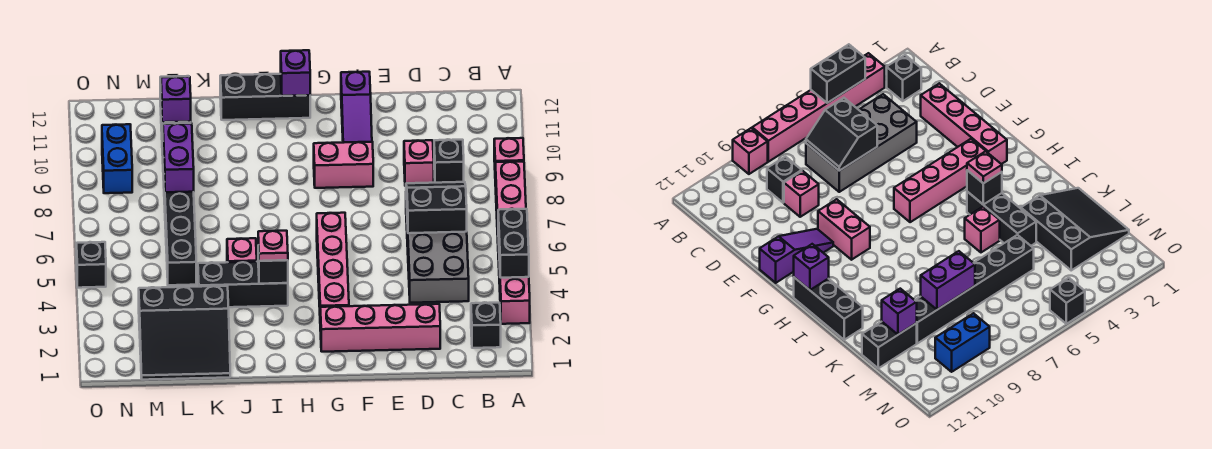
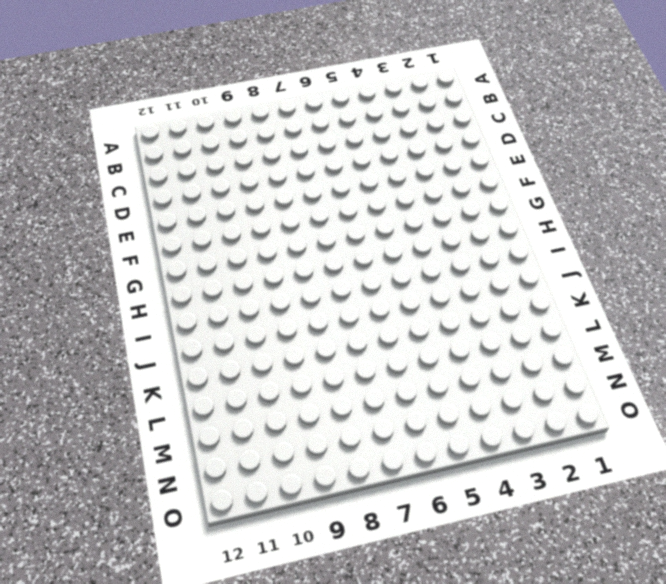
none -> pink 1x6 brick [495,161,530,324]
none -> pink 1x1 brick [494,138,524,162]
none -> black 1x1 brick [471,303,501,348]

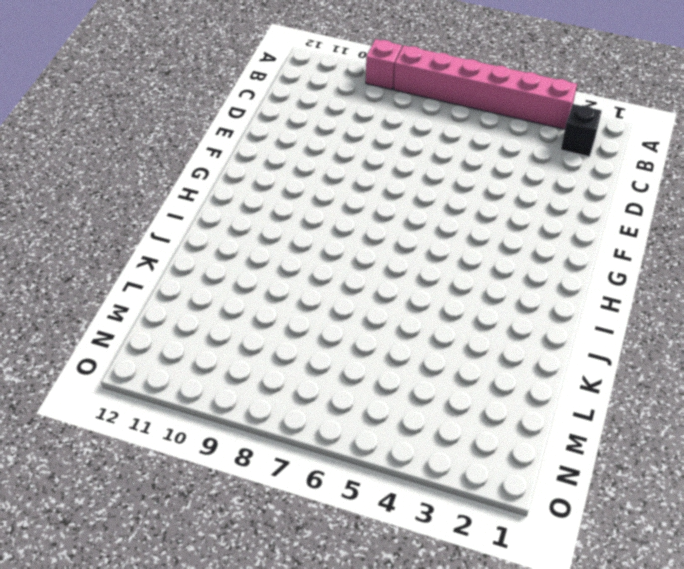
none -> grey 2x4 brick [406,200,469,303]
none -> black 1x1 brick [434,140,464,183]
none -> pink 1x4 brick [320,304,440,352]

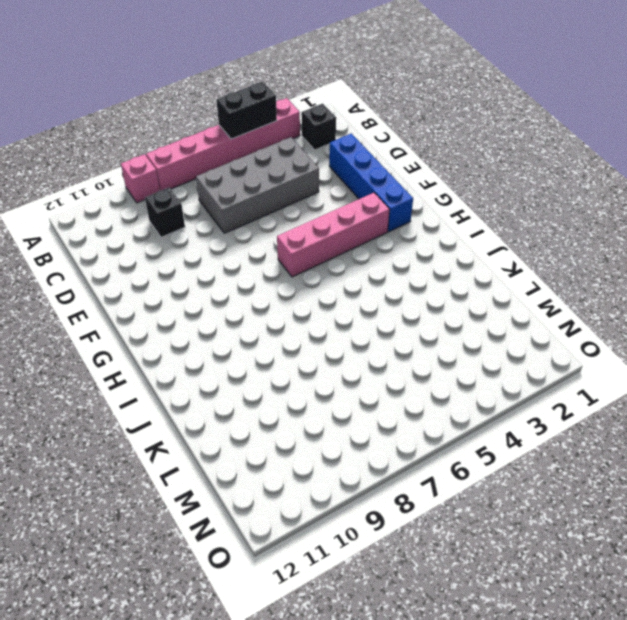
blue 1x4 brick [329,133,413,232] -> pink 1x4 brick [320,304,440,352]
none -> pink 1x1 brick [404,140,434,186]
none -> pink 1x2 brick [314,142,373,188]
none -> purple 1x3 slope [341,72,372,143]

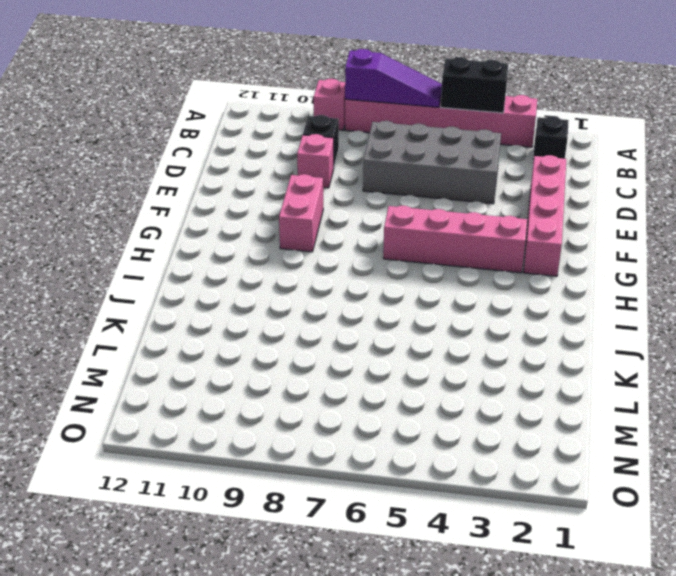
purple 1x3 slope [345,49,442,107] -> purple 1x3 slope moved to [341,72,372,143]
none -> black 1x3 brick [220,74,310,120]
none -> black 1x3 brick [198,262,288,307]
none -> pink 1x1 brick [227,238,257,262]

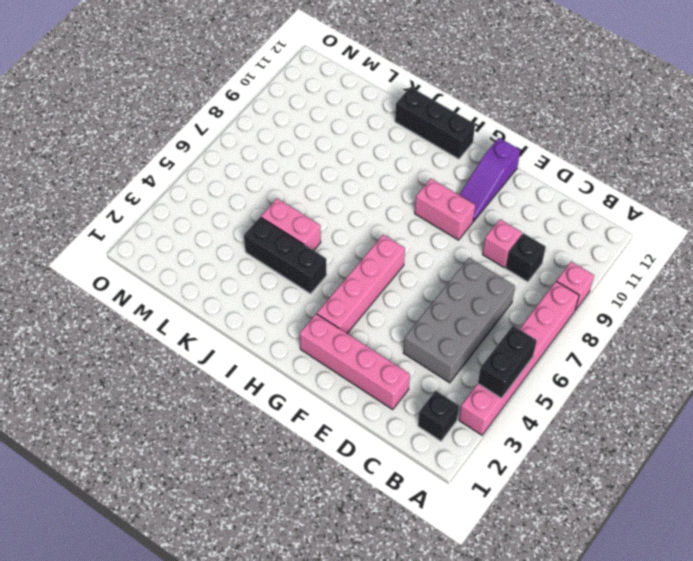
pink 1x2 brick [261,198,321,250] -> pink 1x1 brick [227,238,257,262]
none -> black 3x3 slope [139,286,230,380]
none -> black 1x6 brick [162,123,196,285]
none -> black 1x2 brick [862,322,917,368]

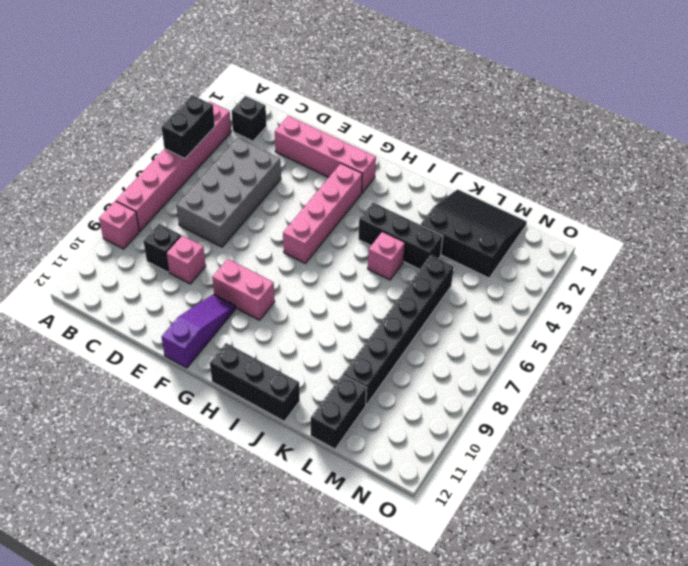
none -> blue 1x2 brick [102,124,132,193]
none -> black 1x1 brick [77,242,106,288]
none -> black 2x2 slope [406,182,467,233]

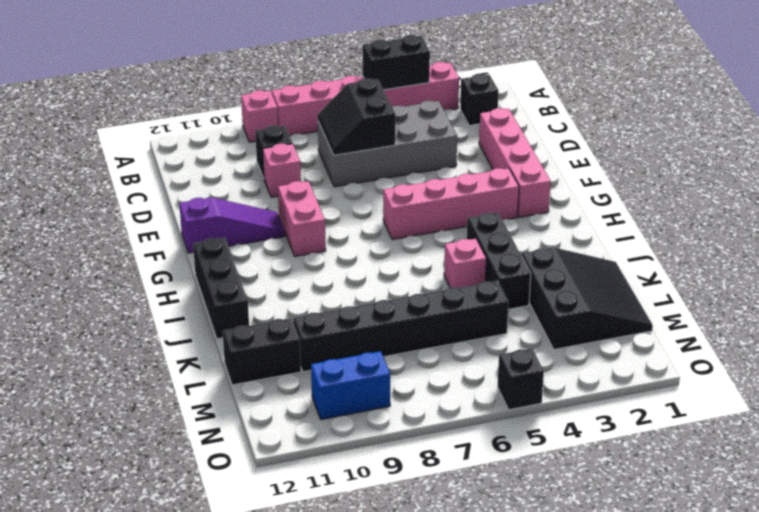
none -> purple 1x1 brick [281,50,310,96]
none -> black 1x1 brick [258,245,288,284]
none -> purple 1x2 brick [163,123,194,192]

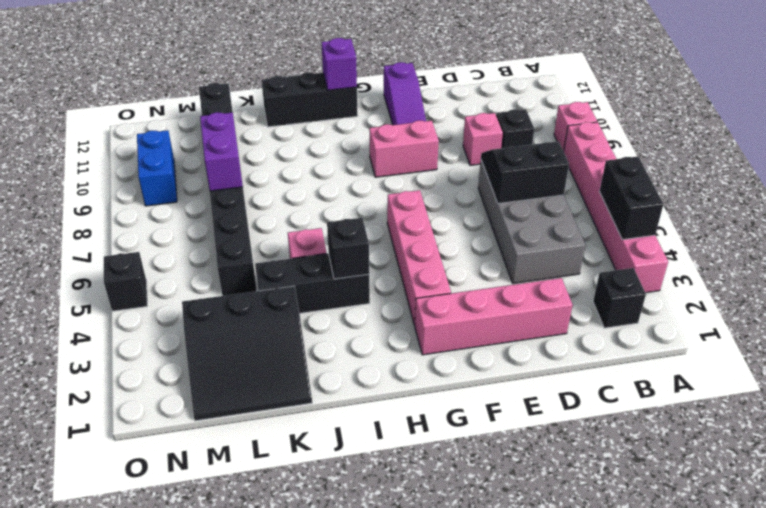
none -> purple 1x1 brick [161,77,191,122]
none -> pink 1x1 plate [258,231,288,261]

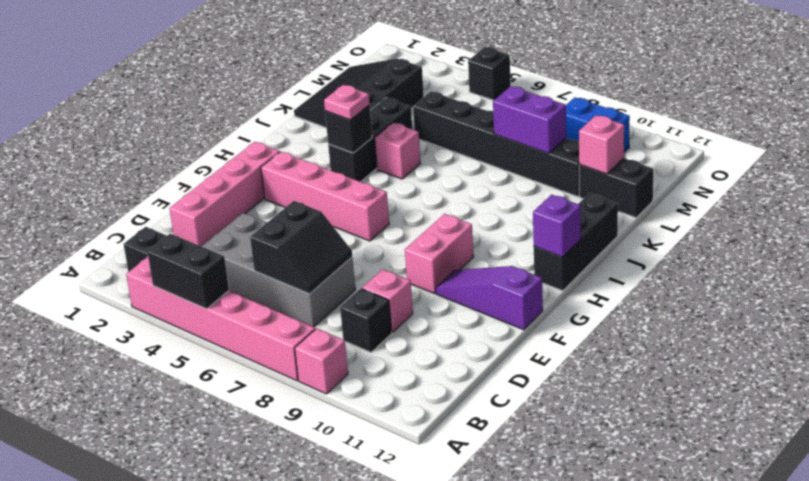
pink 1x1 brick [579,115,624,174] -> purple 1x1 brick [161,77,191,122]

